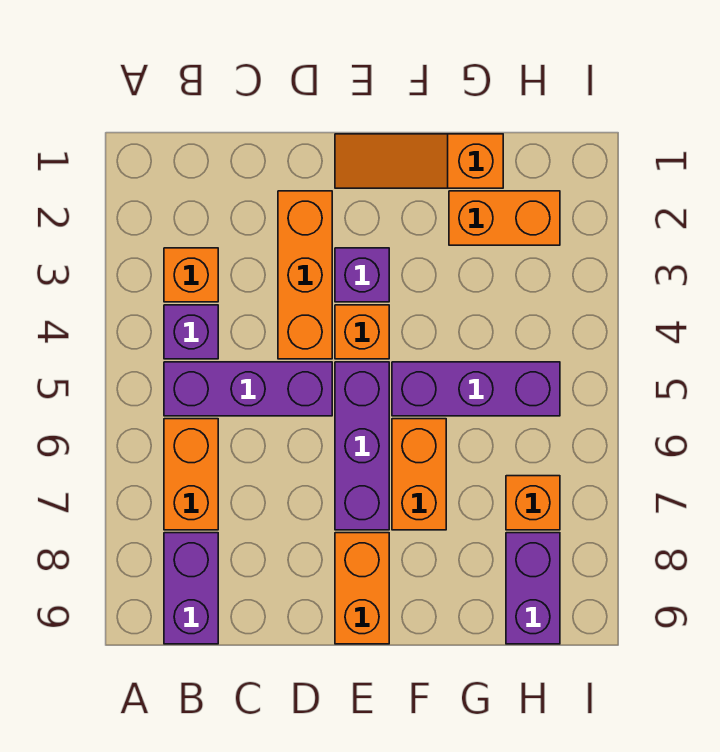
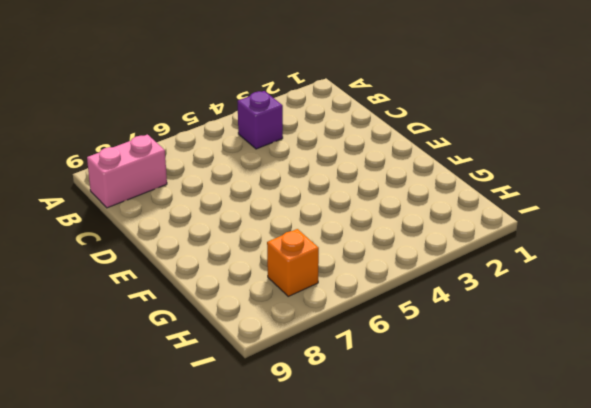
pink 1x2 brick [87,135,167,208] -> purple 1x2 brick [164,533,218,644]
none -> orange 1x1 brick [164,248,218,302]
none -> purple 1x3 brick [164,362,332,416]
none -> orange 1x2 brick [164,419,218,530]

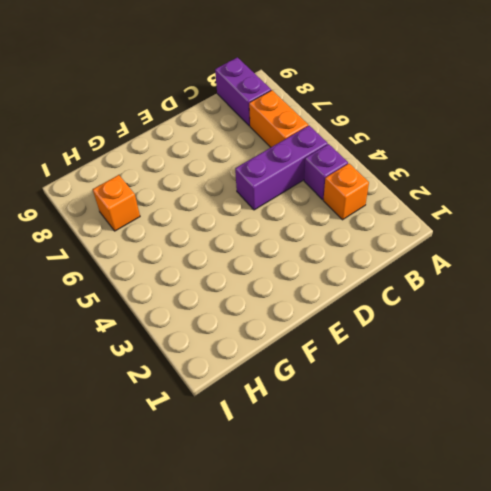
none -> orange 1x3 brick [278,191,332,359]
none -> orange 1x3 slope [335,134,503,188]
none -> purple 1x1 brick [335,248,389,302]

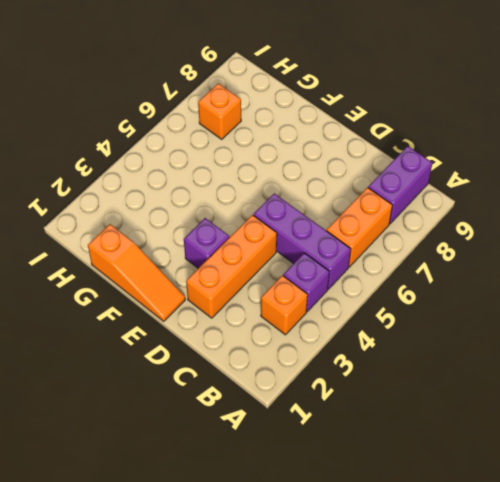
none -> orange 1x1 brick [335,305,389,359]
none -> purple 1x3 brick [335,362,389,530]
none -> orange 1x2 brick [335,533,389,644]

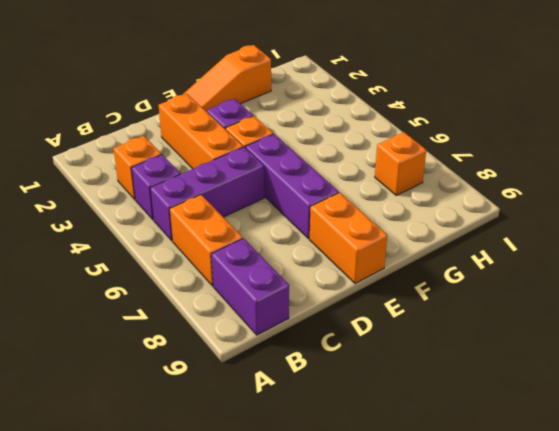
none -> purple 1x3 brick [392,362,560,416]
none -> orange 1x2 brick [392,419,446,530]
none -> orange 1x2 brick [449,191,560,245]

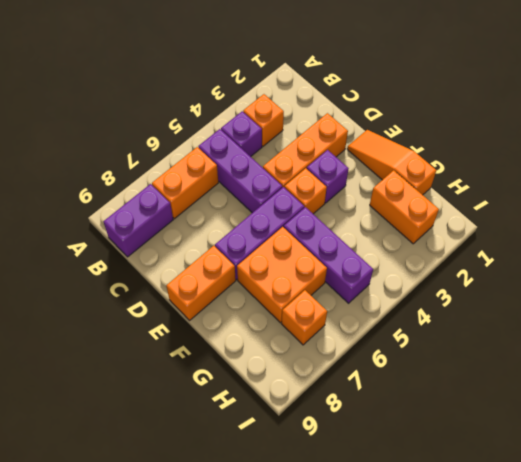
orange 2x2 brick [237,227,327,323] -> orange 1x2 brick [392,419,446,530]
none -> purple 1x2 brick [506,533,560,644]

